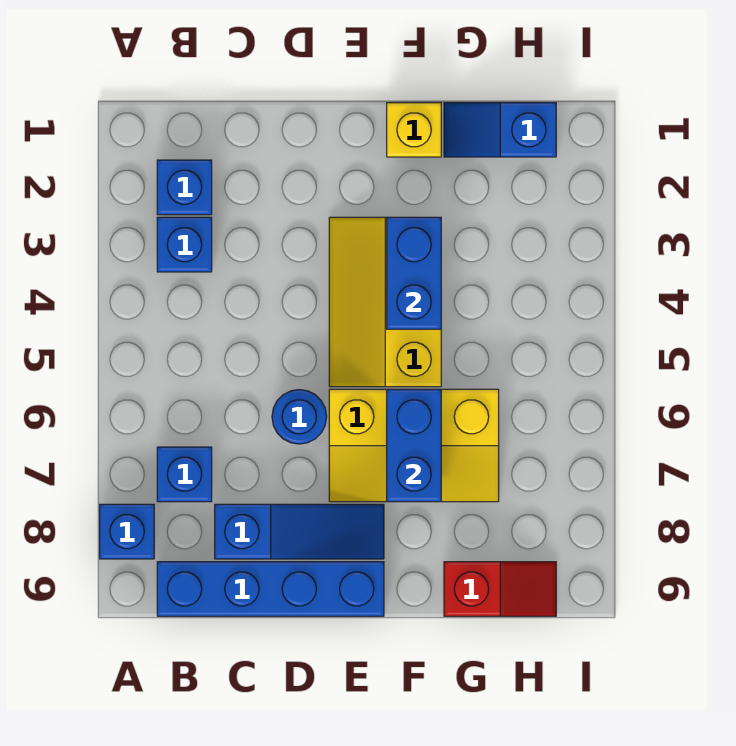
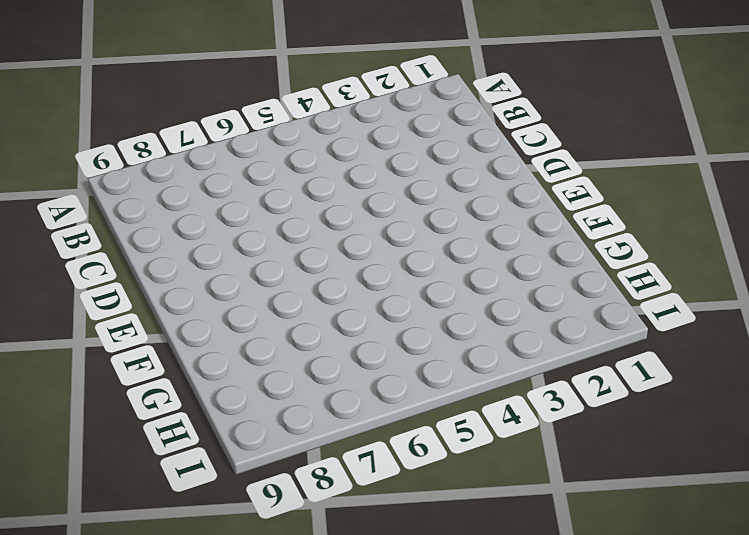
none -> blue 1x1 brick [100,504,154,559]
none -> blue 1x1 brick [157,160,212,215]
none -> blue 1x1 brick [157,217,212,272]

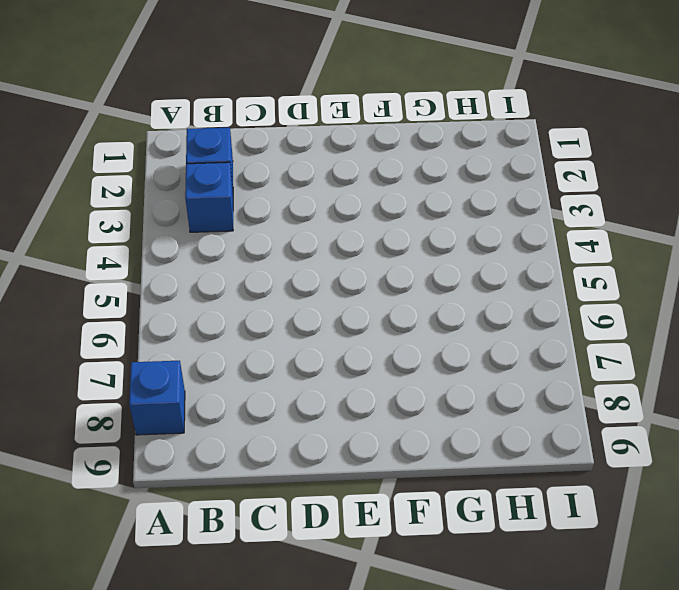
none -> blue 1x1 brick [157,447,212,502]
none -> blue 1x4 brick [157,562,384,616]
none -> blue 1x3 slope [215,504,384,559]

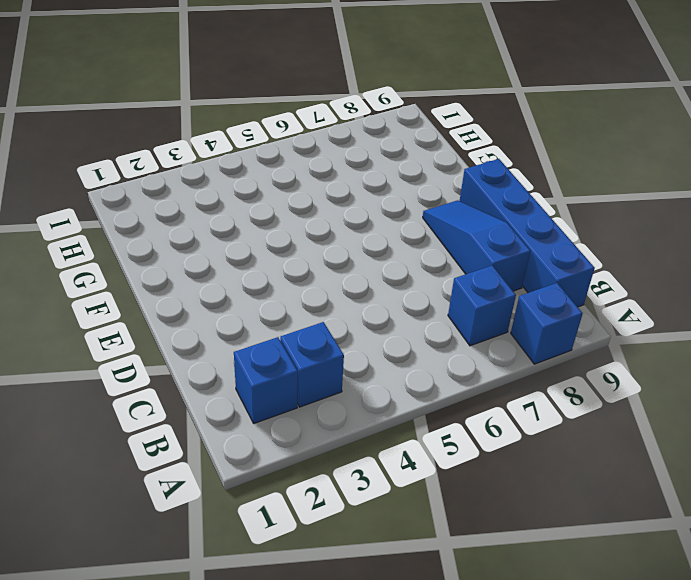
none -> blue 1x1 round brick [272,390,327,444]
none -> yellow 2x3 slope [329,217,441,387]
none -> yellow 2x3 slope [329,389,499,502]

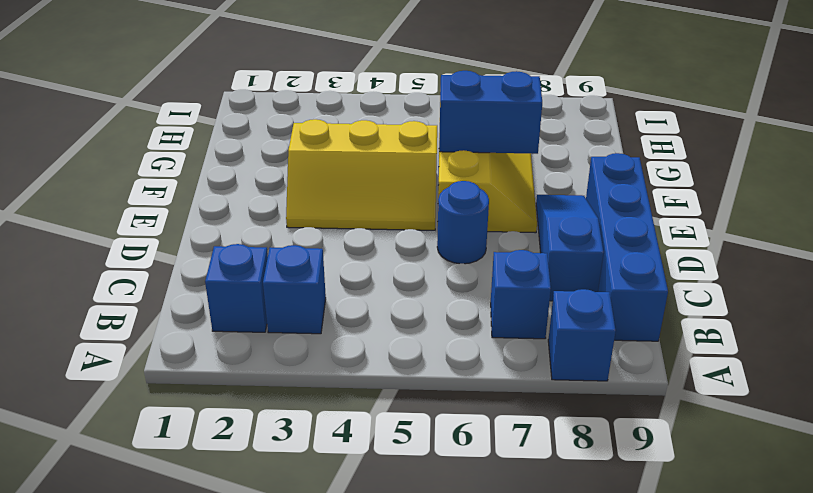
none -> yellow 1x1 brick [387,103,441,157]
none -> blue 1x2 slope [444,103,556,157]
none -> red 1x2 slope [444,562,556,616]

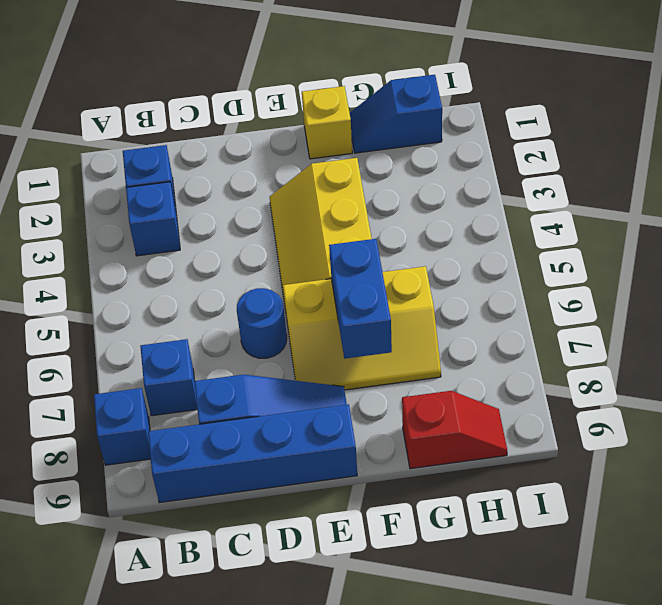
none -> blue 1x2 brick [387,217,441,329]

